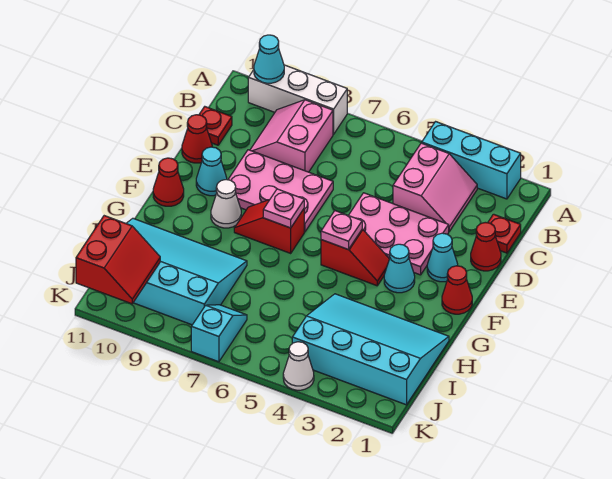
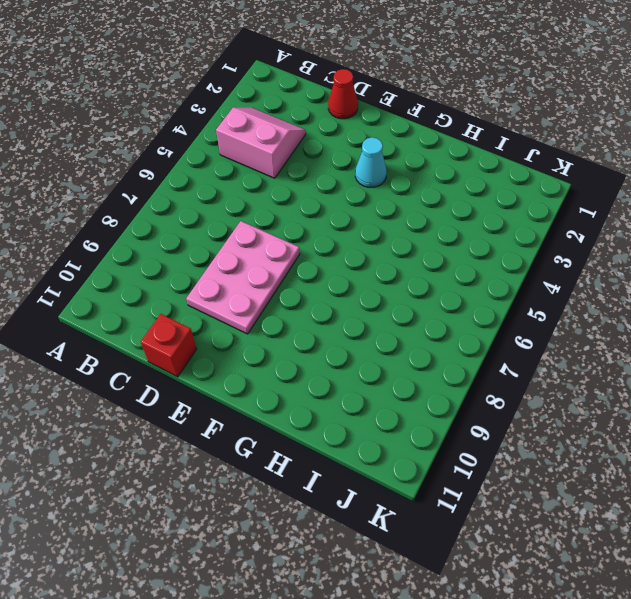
red 1x1 brick [141,314,197,377] -> red 1x1 cone [182,115,212,163]
none -> cyan 1x3 brick [422,122,521,199]
none -> white 1x3 brick [248,65,347,134]
none -> pink 2x2 slope [250,100,333,172]

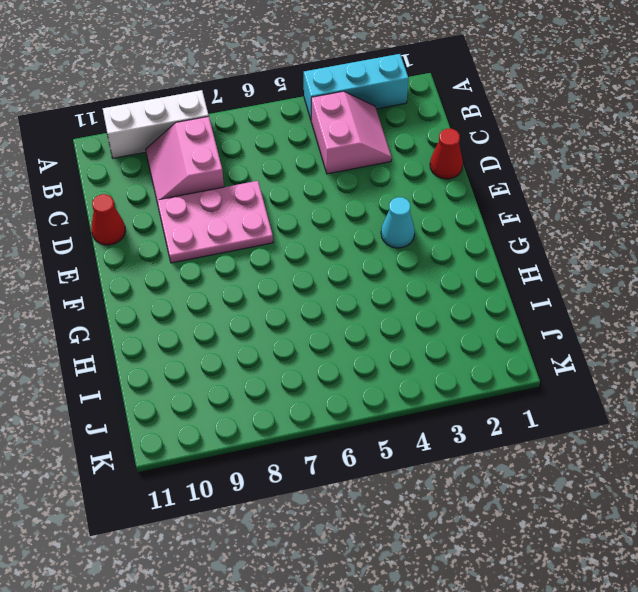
none -> red 1x1 plate [488,214,521,253]
none -> red 1x1 plate [199,107,232,145]
none -> pink 2x3 plate [349,193,449,275]

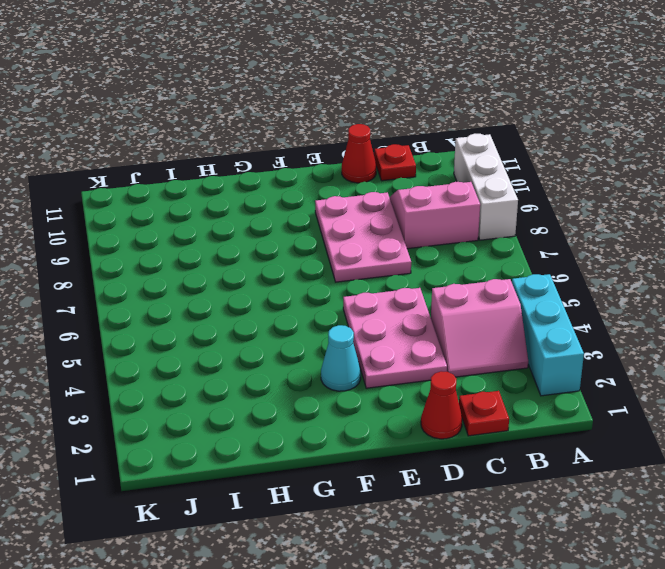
none -> cyan 1x1 cone [427,233,458,282]
none -> cyan 1x1 cone [196,147,227,196]
none -> red 1x1 cone [442,266,472,314]

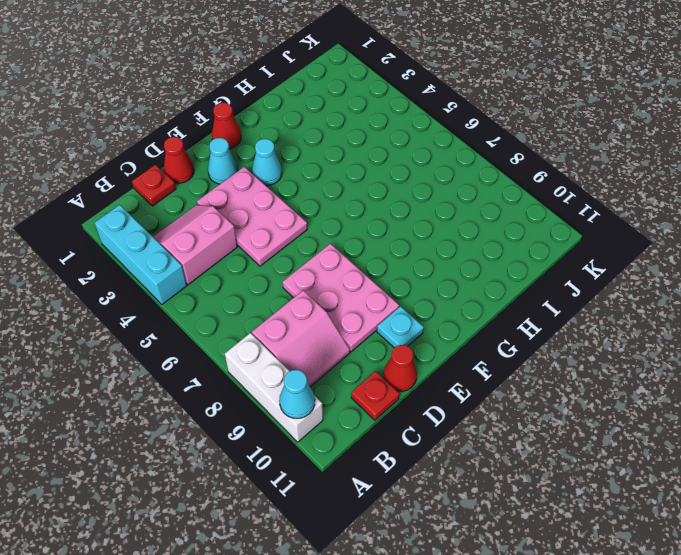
cyan 1x1 plate [377,306,424,348] -> cyan 1x1 cone [196,147,227,196]
none -> red 1x2 slope [321,229,389,286]
none -> red 1x2 slope [234,200,304,253]
none -> white 1x1 cone [211,180,241,228]

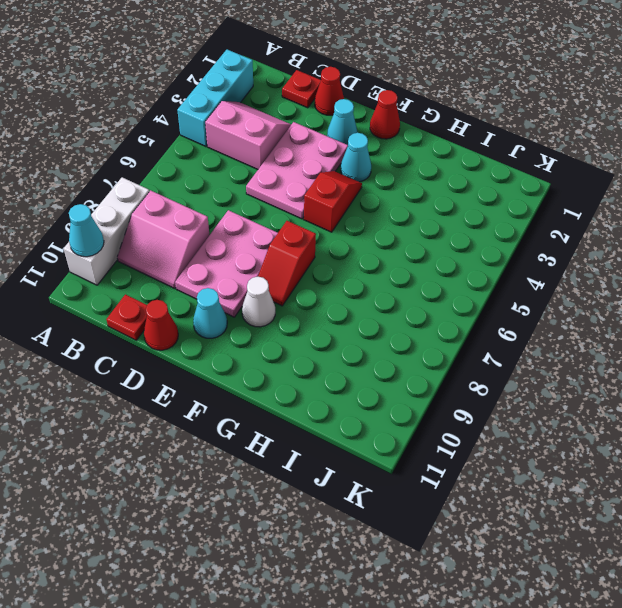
none -> red 1x1 cone [153,158,184,206]
none -> cyan 3x4 slope [292,294,449,405]
none -> cyan 3x4 slope [126,218,247,325]

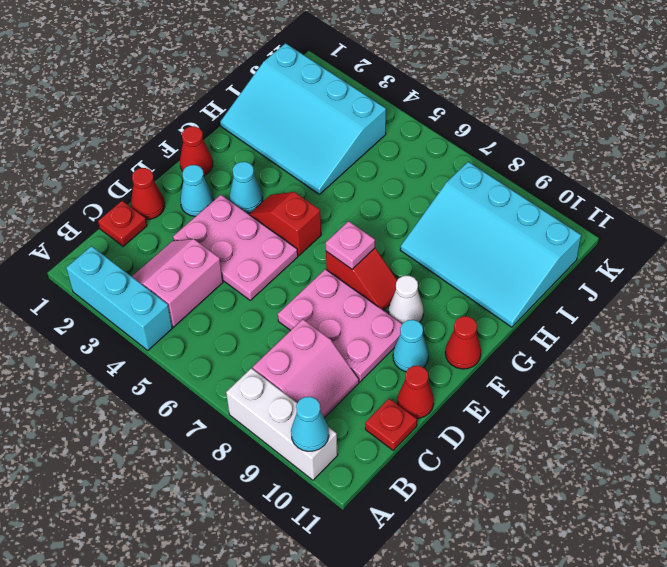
none -> cyan 1x2 slope [191,305,247,362]
none -> white 1x1 cone [283,342,314,390]
none -> pink 1x1 plate [321,211,362,249]

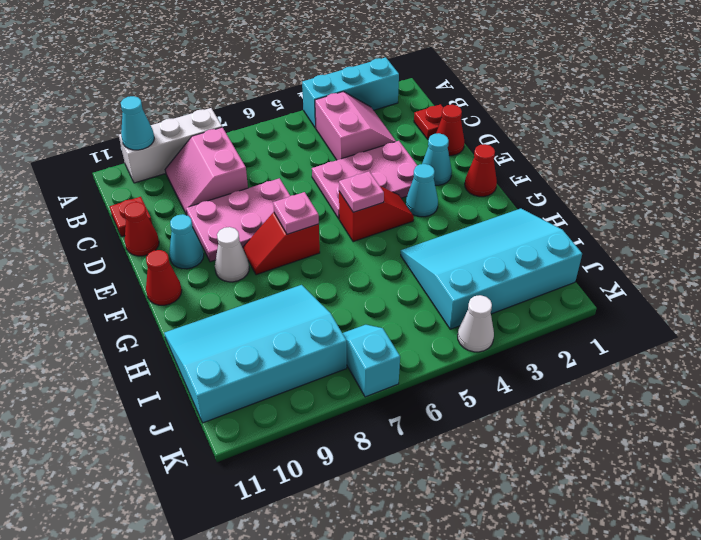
none -> red 2x2 slope [76,216,160,304]

